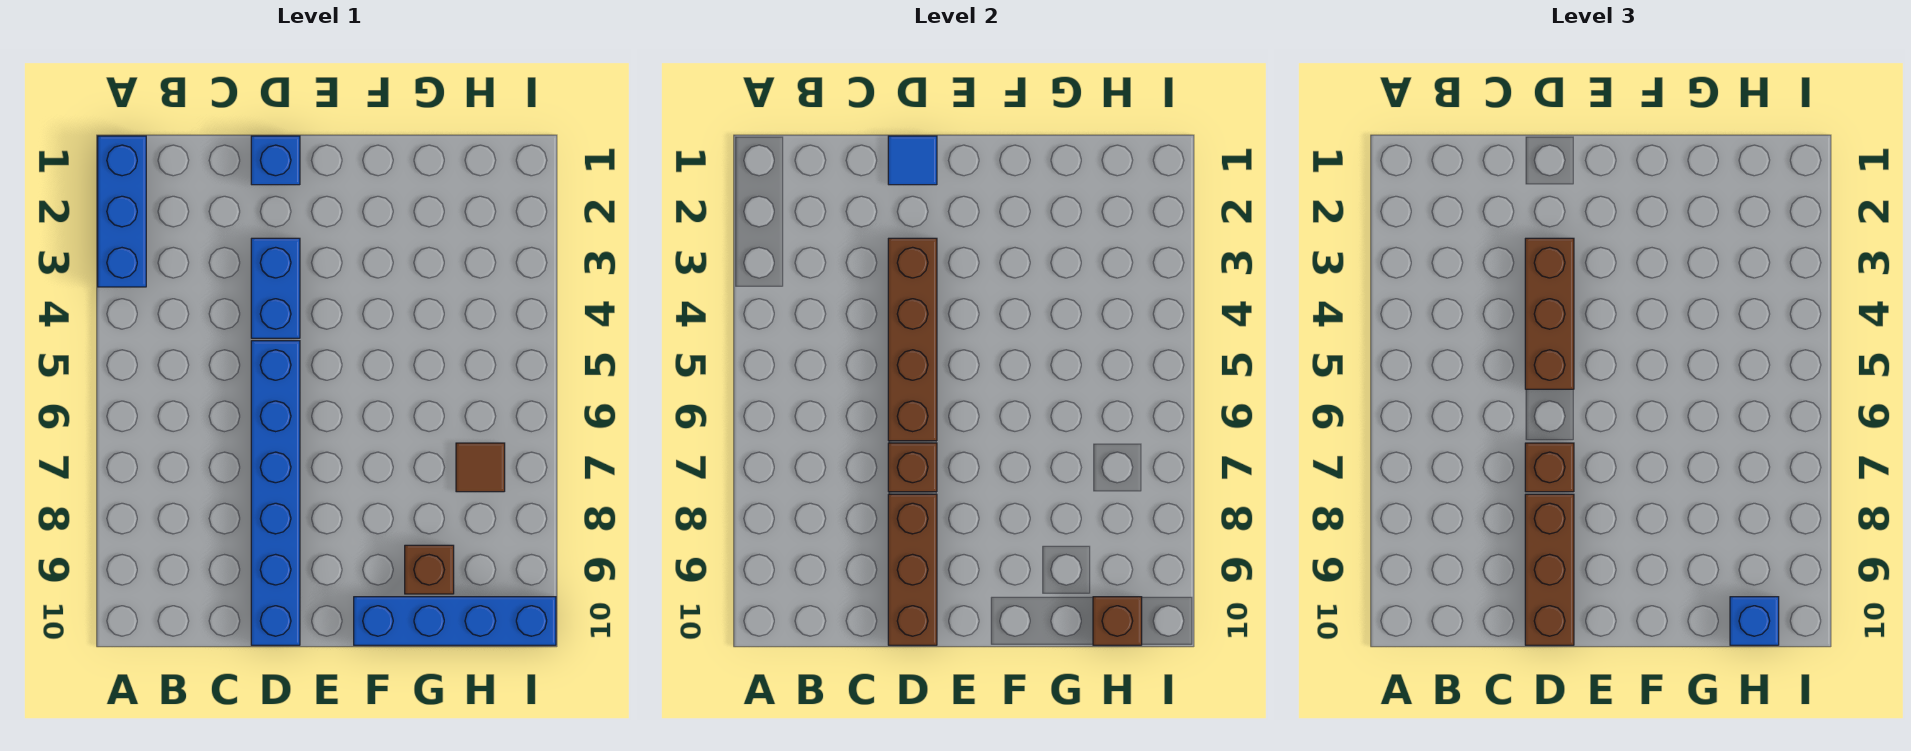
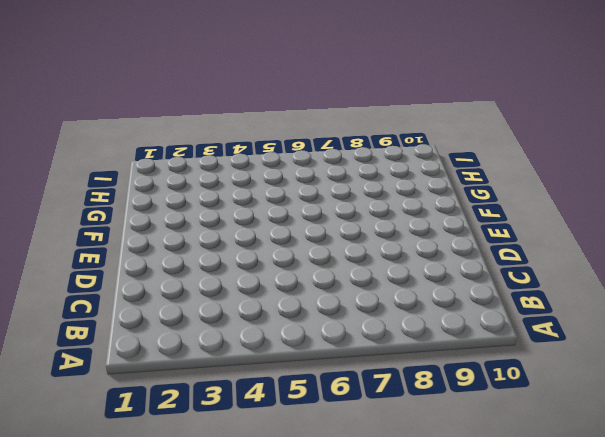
none -> blue 1x3 brick [98,136,146,287]
none -> blue 1x1 brick [251,136,300,185]
none -> blue 1x2 brick [251,238,300,338]

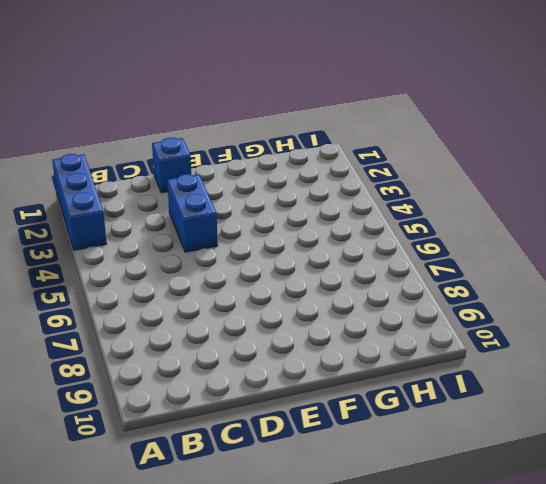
none -> blue 1x6 brick [251,341,300,645]
none -> blue 1x4 brick [354,597,556,645]
none -> brown 1x1 brick [405,545,454,594]

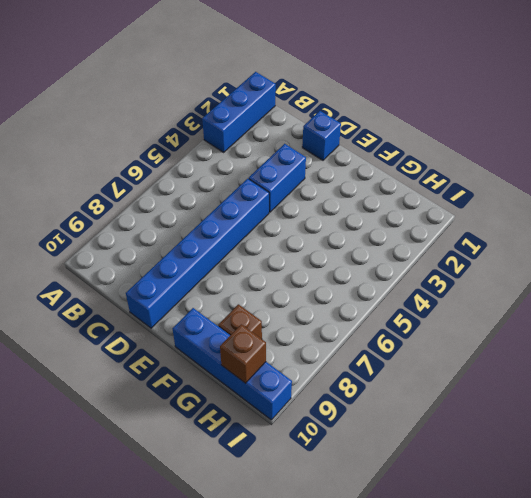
none -> brown 1x1 tile [456,443,505,492]
none -> blue 1x1 tile [888,136,937,185]
none -> brown 1x4 brick [888,238,937,441]

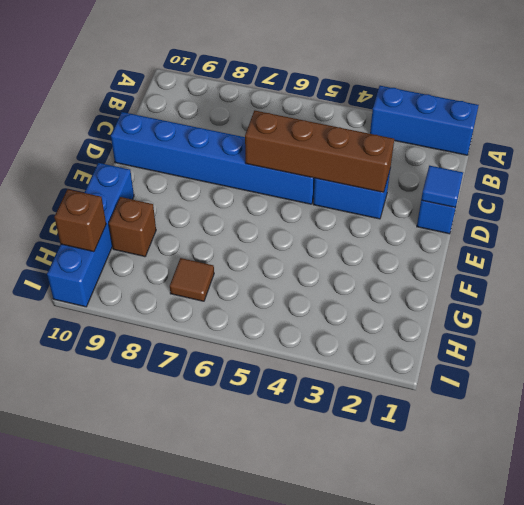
none -> brown 1x1 brick [888,443,937,492]
none -> brown 1x3 brick [888,494,937,645]
none -> brown 1x3 brick [1525,238,1574,389]

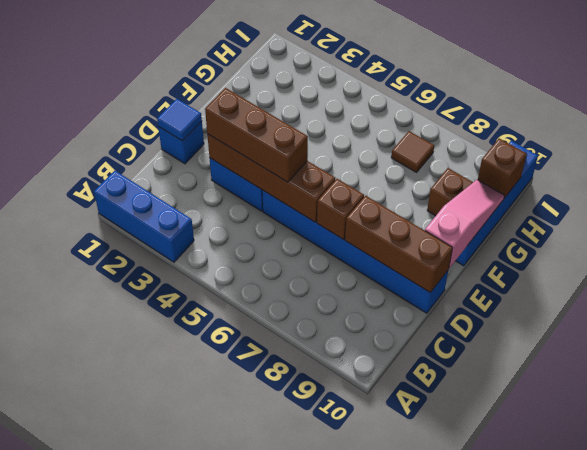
pink 1x3 slope [425,180,504,268] -> none
none -> brown 1x1 brick [1525,443,1574,492]
none -> brown 1x3 brick [1525,494,1574,645]
none -> blue 1x1 brick [1730,597,1779,645]

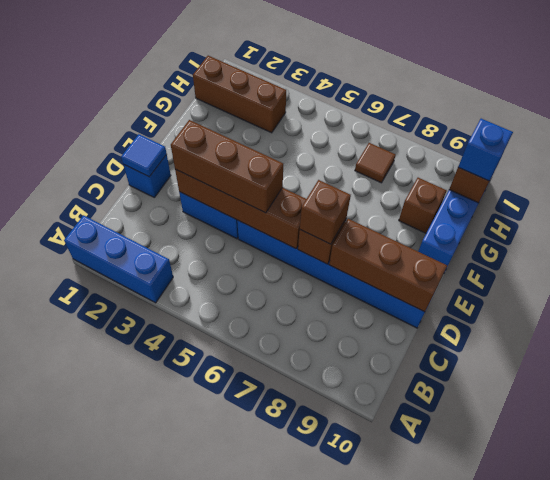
brown 1x3 brick [193,56,286,133] -> brown 1x3 brick moved to [1525,494,1574,645]

